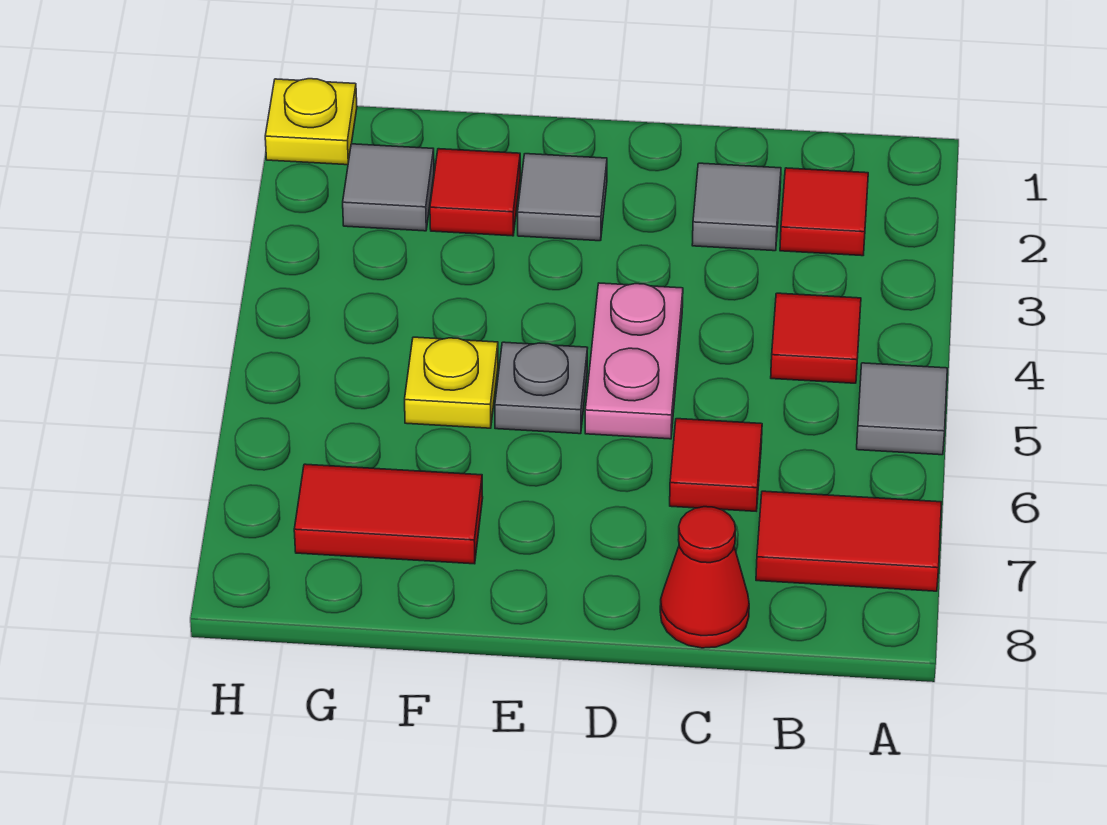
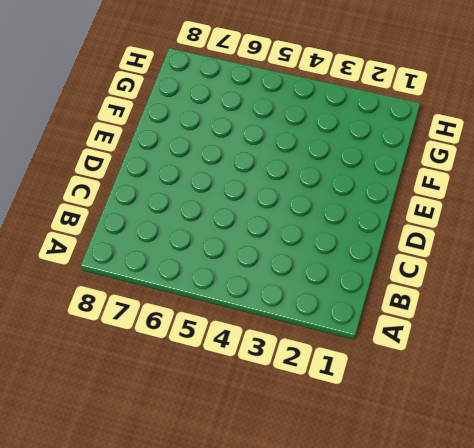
none -> grey 1x1 tile [857,363,947,455]
none -> red 1x2 tile [756,491,941,591]
none -> red 1x1 tile [780,168,868,256]

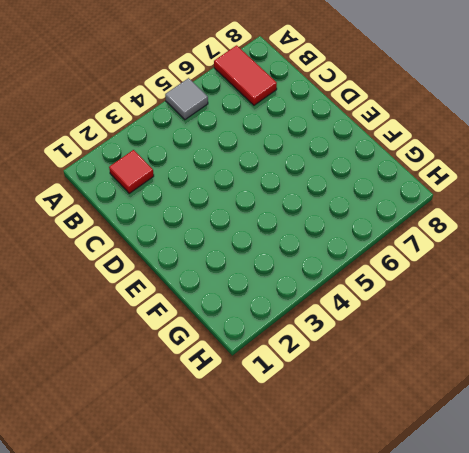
none -> red 1x1 tile [771,293,861,383]
none -> grey 1x1 tile [692,163,781,251]
none -> red 1x1 tile [670,419,762,511]

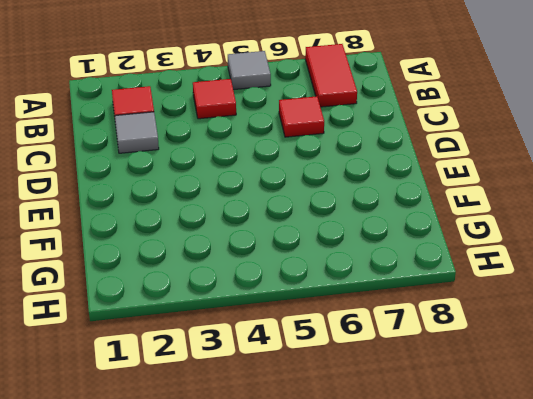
none -> red 1x1 cone [660,507,749,648]
none -> pink 1x2 plate [585,283,683,439]
none -> grey 1x1 tile [518,154,607,241]

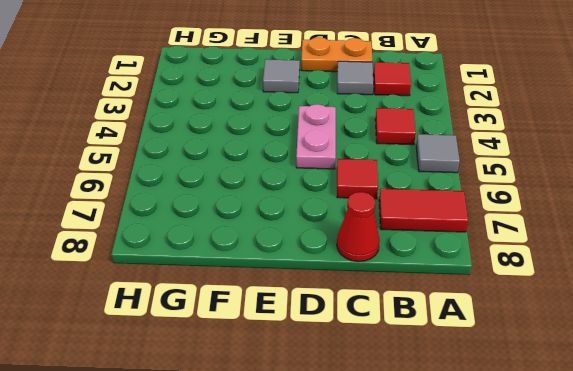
orange 1x2 plate [301,37,372,72] -> none
none -> grey 1x1 plate [495,342,588,434]
none -> red 1x1 tile [430,149,520,236]
none -> yellow 1x1 plate [405,337,498,428]

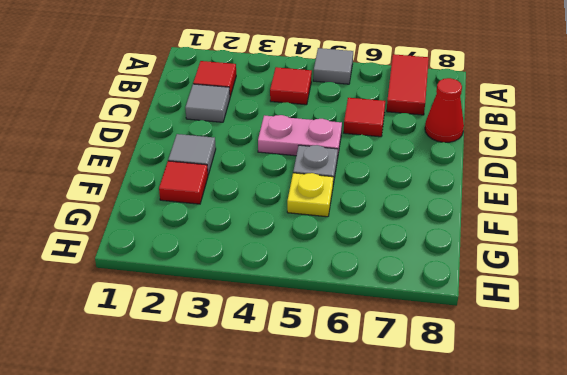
none -> red 1x2 tile [294,464,483,564]
none -> grey 1x1 tile [343,144,434,231]
none -> yellow 1x1 plate [265,79,357,165]

